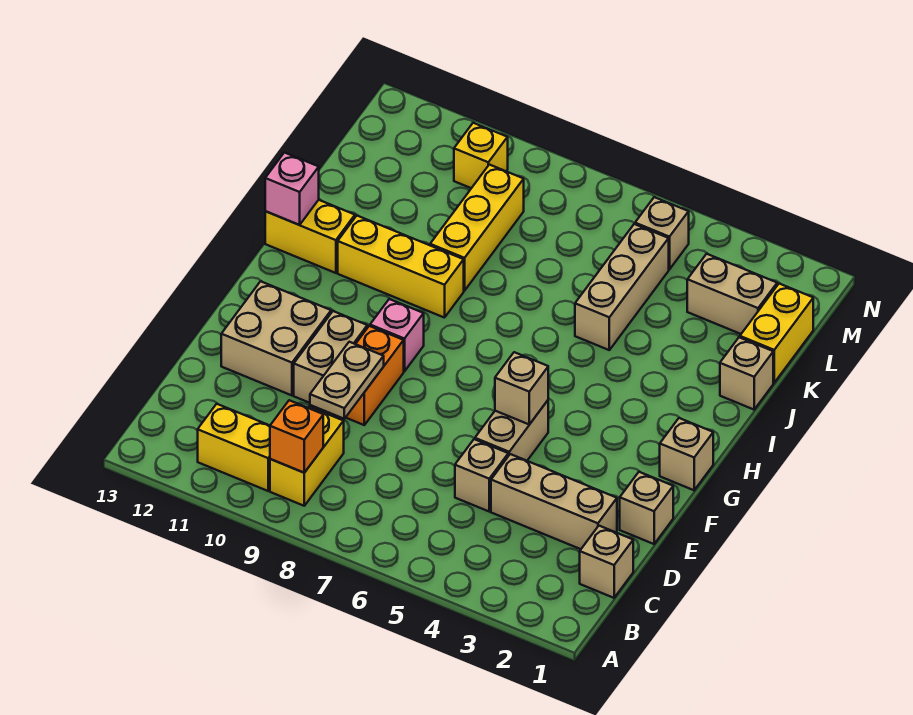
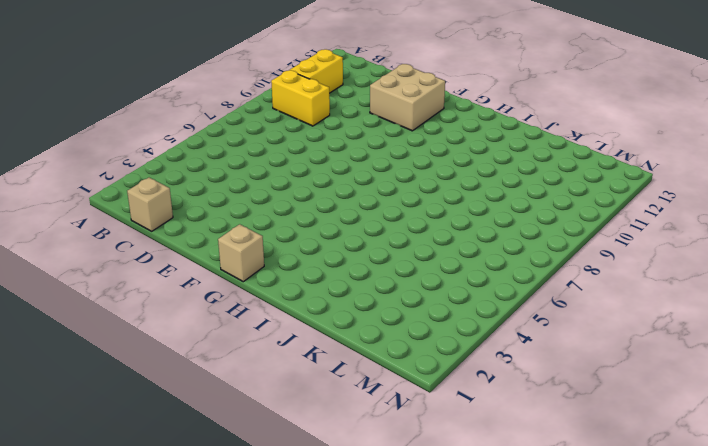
none -> tan 1x3 brick [491,454,617,549]
none -> tan 1x1 brick [455,439,508,511]
none -> tan 1x1 brick [620,472,673,544]

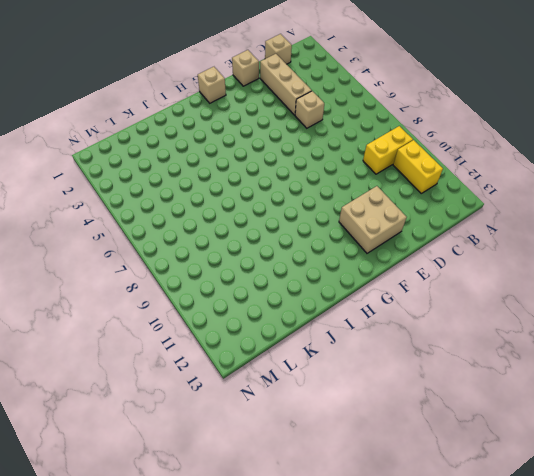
none -> tan 1x2 brick [475,400,548,461]
none -> orange 1x2 brick [346,326,404,425]
none -> tan 1x2 brick [294,311,367,403]

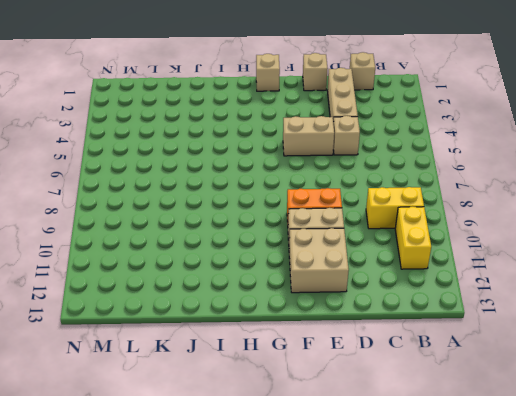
none -> pink 1x1 brick [370,299,424,371]
none -> yellow 1x3 brick [338,216,464,318]
none -> yellow 1x2 brick [265,200,355,273]

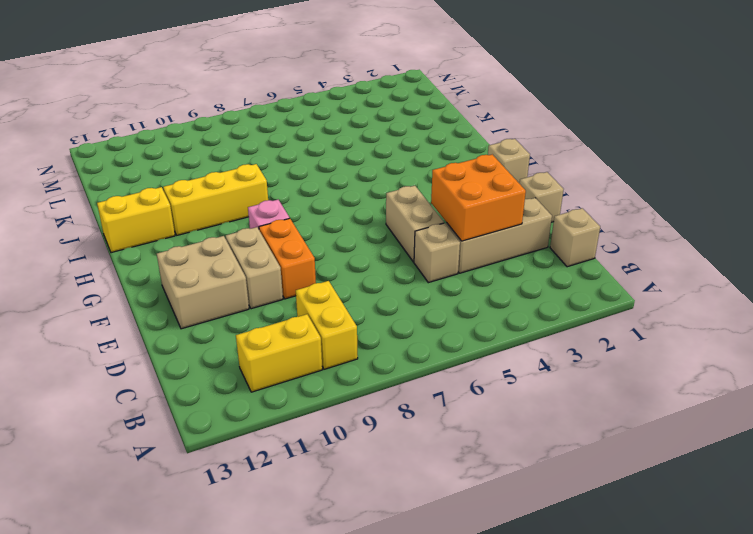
orange 2x2 brick [431,154,526,241] -> none
none -> tan 1x1 brick [720,337,773,410]
none -> tan 1x3 brick [575,224,669,350]
none -> yellow 1x3 brick [430,165,524,291]

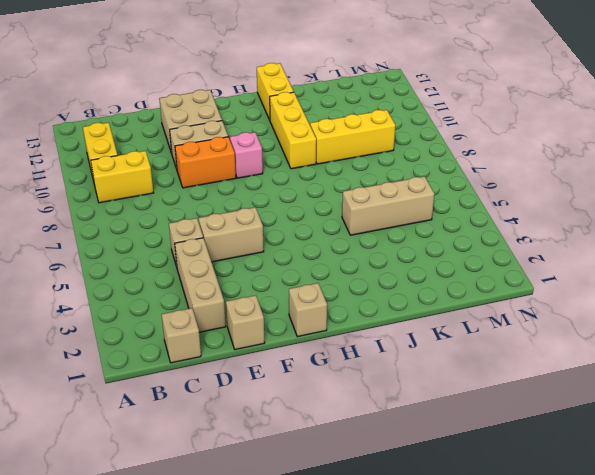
none -> tan 1x1 brick [720,337,773,410]
none -> yellow 1x2 brick [740,284,813,383]
none -> tan 1x2 brick [687,254,777,334]

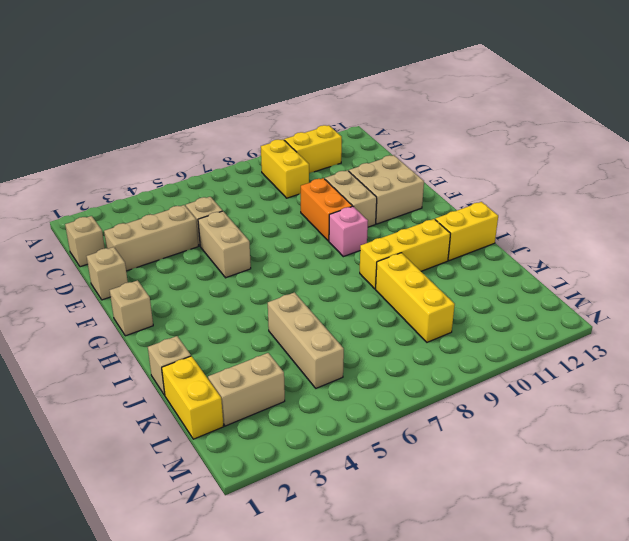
none -> tan 1x1 brick [635,197,689,270]
none -> yellow 1x1 brick [454,123,508,188]
none -> orange 1x1 brick [270,400,323,473]

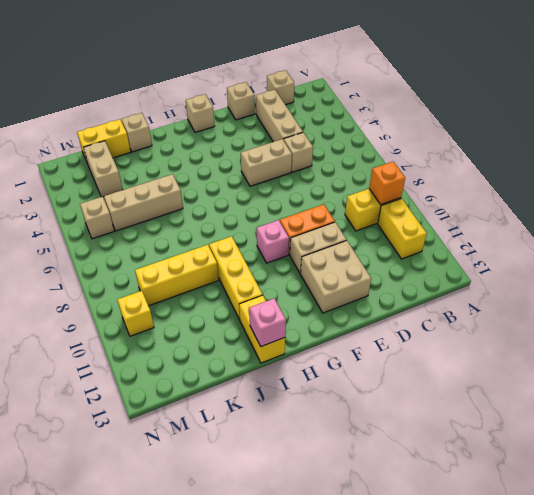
none -> tan 1x2 plate [310,342,384,419]
none -> tan 1x1 brick [495,352,548,424]

